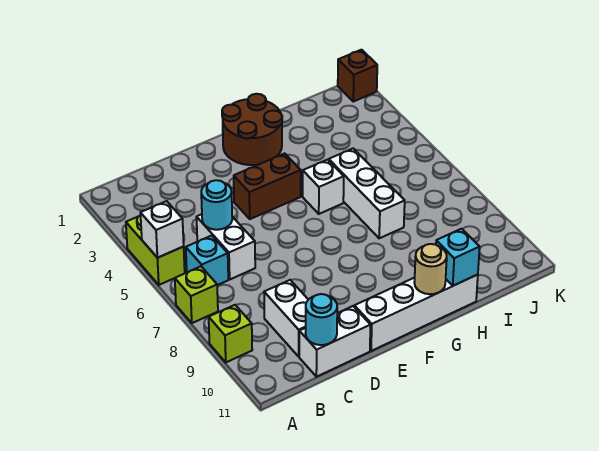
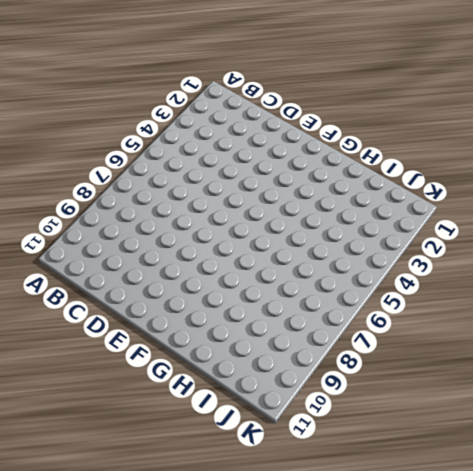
none -> lime 1x2 brick [126,215,185,285]
none -> lime 1x1 brick [175,267,218,323]
none -> lime 1x1 brick [209,305,252,362]

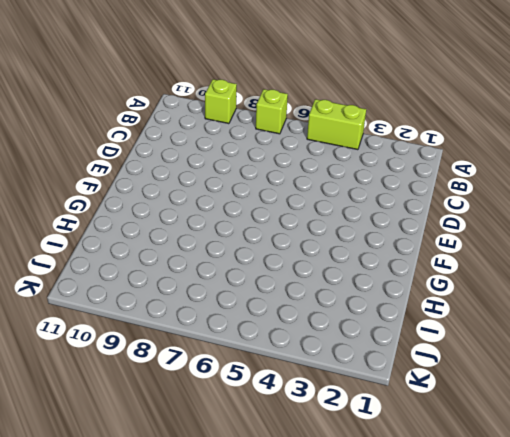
none -> cyan 1x1 brick [186,236,228,285]
none -> white 1x2 brick [197,214,255,279]
none -> white 1x2 brick [264,280,308,356]

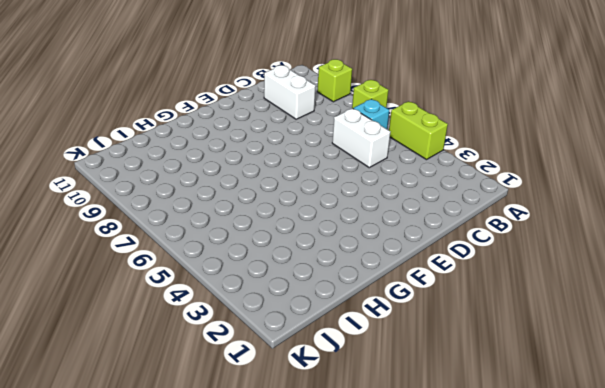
none -> white 1x2 brick [299,306,370,377]
none -> brown 1x2 brick [234,153,301,219]
none -> white 1x4 brick [354,275,478,351]

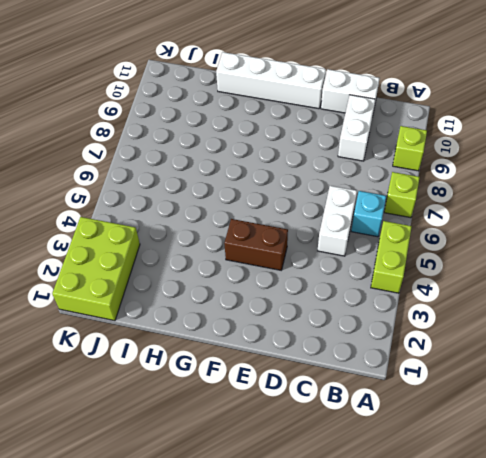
lime 2x3 brick [52,217,140,321] -> brown 1x1 brick [338,50,377,102]
none -> brown 2x2 round brick [222,94,282,165]
none -> white 1x1 brick [303,160,344,214]
none -> white 1x3 brick [329,148,405,238]

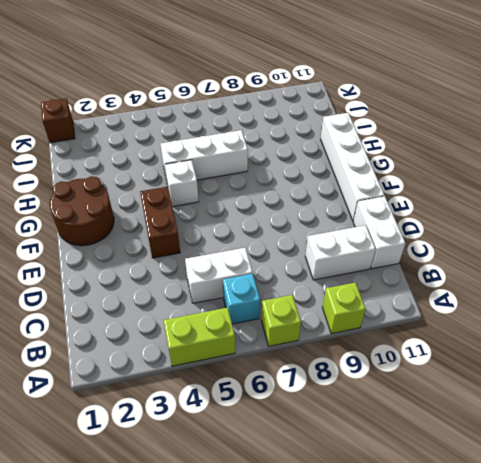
none -> white 1x1 brick [140,201,184,258]
none -> cyan 1x1 round brick [201,180,232,230]
none -> cyan 1x1 round brick [306,294,337,345]

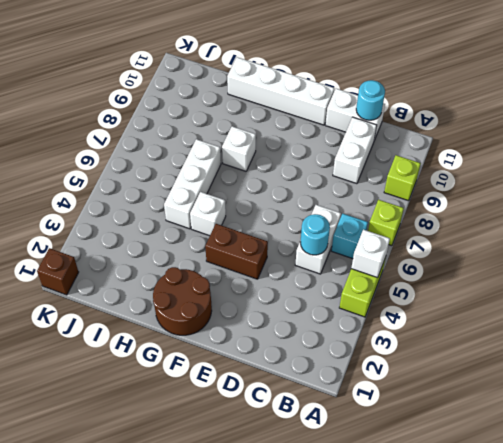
white 1x1 brick [222,126,256,171] -> none
none -> tan 1x1 round brick [414,244,447,294]
none -> cyan 1x1 brick [436,229,480,286]

